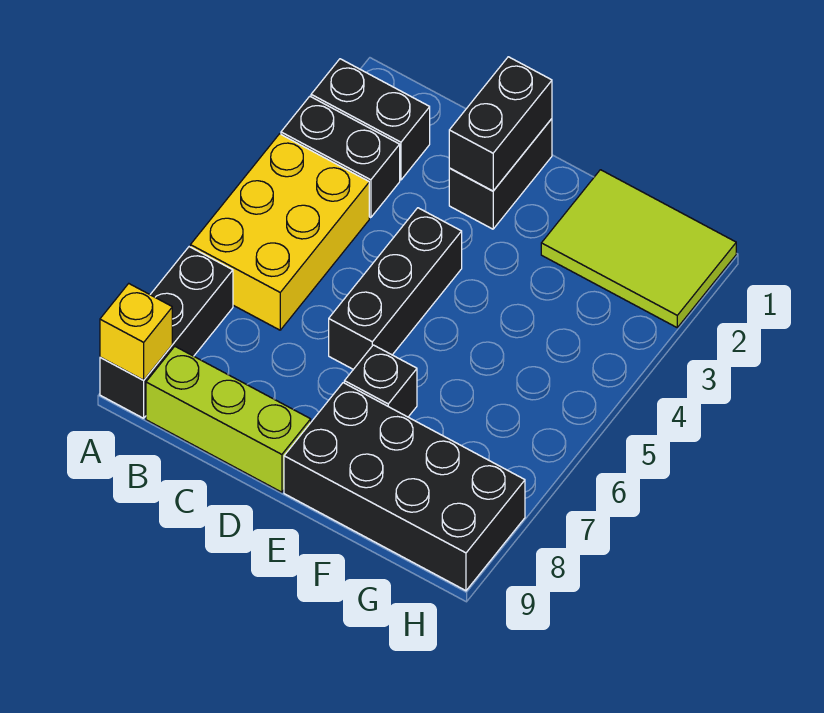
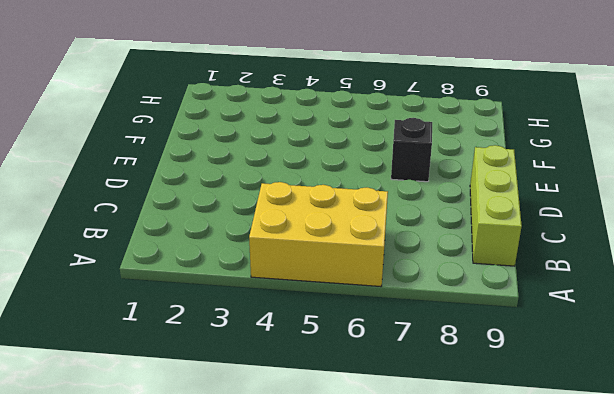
none -> black 1x2 brick [311,59,430,180]
none -> black 1x2 brick [281,96,400,218]
none -> black 1x3 brick [100,247,233,418]

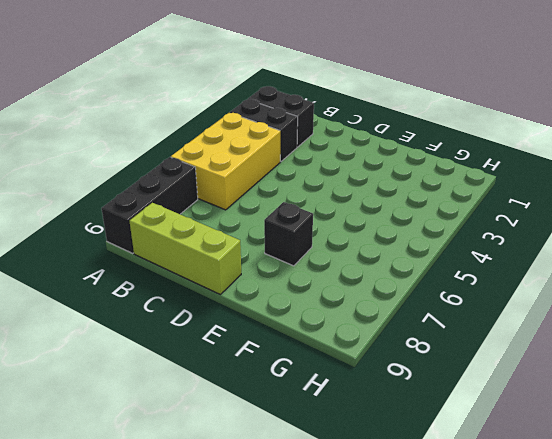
none -> black 1x2 brick [449,119,552,229]
none -> black 1x3 brick [329,208,462,369]
none -> black 2x4 brick [284,383,525,591]

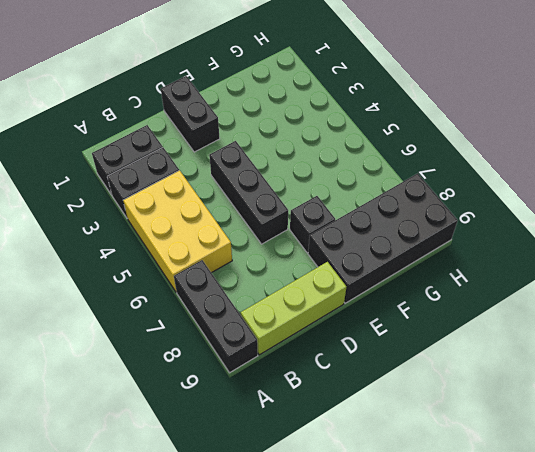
none -> lime 2x3 tile [541,170,736,327]
none -> yellow 1x1 brick [100,284,172,380]
none -> black 1x2 brick [449,57,552,191]

